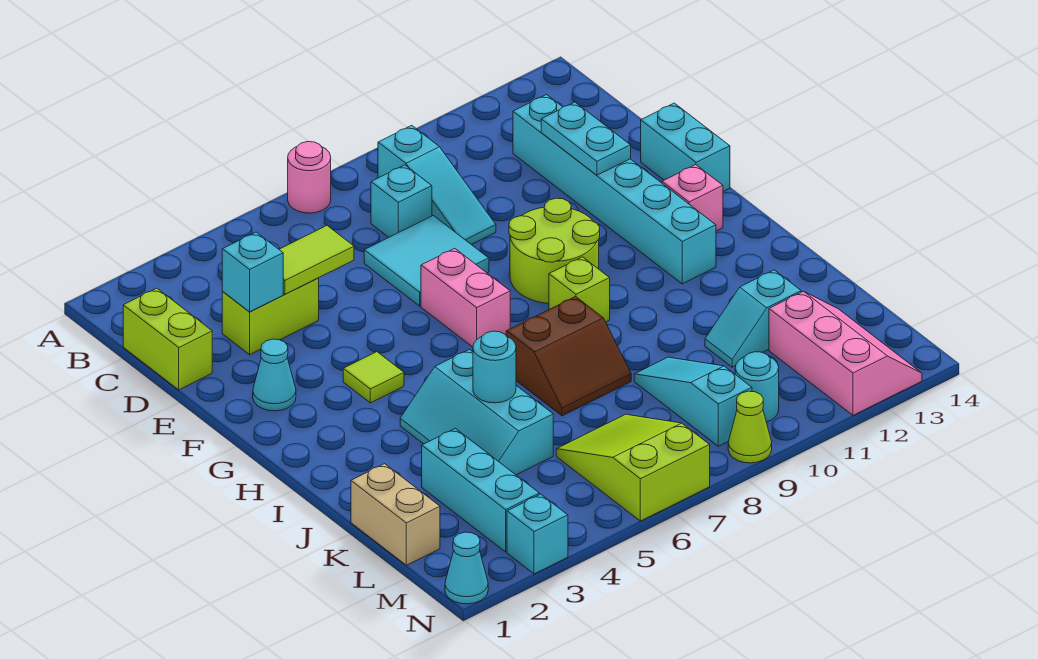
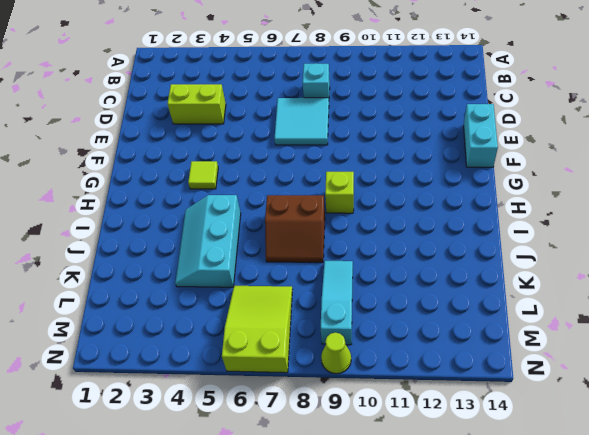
none -> pink 1x1 round brick [288,142,331,213]
none -> cyan 1x3 slope [378,125,496,245]
none -> lime 1x2 brick [123,288,212,390]
none -> cyan 1x6 brick [513,95,716,284]

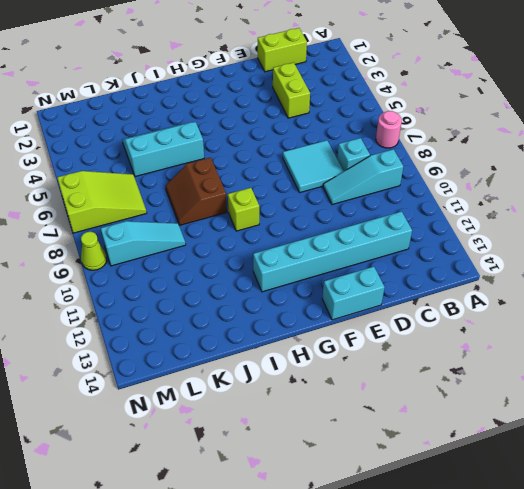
none -> cyan 1x1 cone [253,339,296,411]
none -> pink 1x2 brick [421,248,510,347]
none -> lime 2x2 round brick [509,198,600,304]
none -> lime 1x1 tile [343,352,404,403]

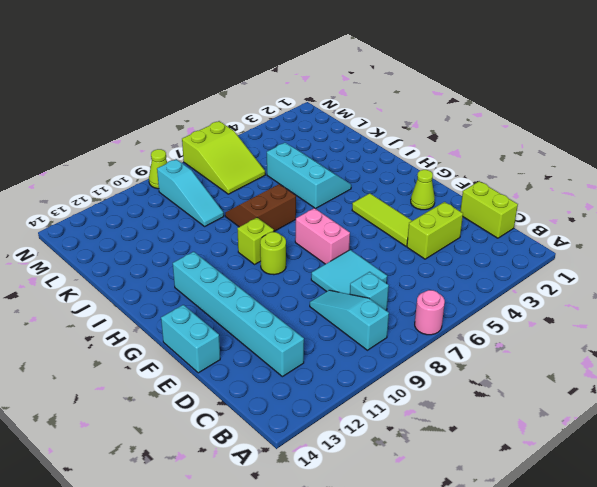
lime 1x3 tile [352,193,412,246] -> lime 1x1 tile [343,352,404,403]
lime 1x1 cone [411,170,435,210] -> cyan 1x1 cone [253,339,296,411]
lime 1x1 round brick [260,232,286,275] -> lime 2x2 round brick [509,198,600,304]
none -> pink 1x1 brick [662,165,723,231]
none -> tan 1x2 brick [351,464,440,565]
none -> cyan 1x3 brick [422,428,539,552]
none -> cyan 1x2 slope [705,270,801,367]

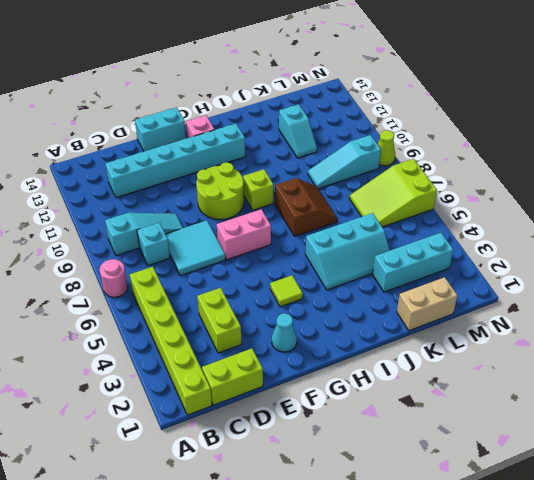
lime 1x6 brick [130,267,212,415] -> none
none -> pink 2x3 slope [769,291,922,415]
none -> cyan 1x1 round brick [735,352,779,422]
none -> cyan 1x1 cone [445,532,488,604]
none -> cyan 1x1 brick [507,494,568,574]

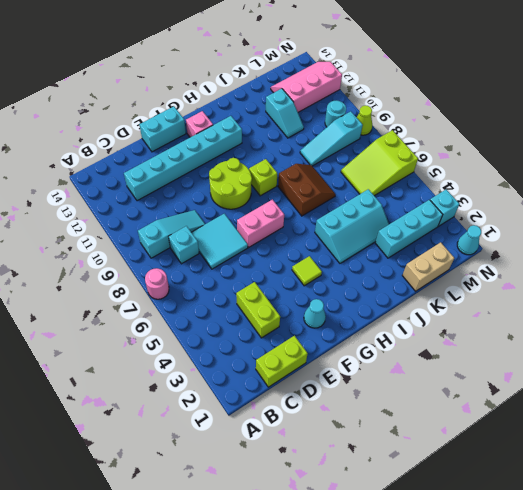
none -> cyan 1x1 brick [222,232,283,312]
none -> lime 1x2 tile [279,226,354,294]
none -> cyan 1x2 plate [541,102,631,175]
none -> cyan 1x1 round brick [473,331,516,403]

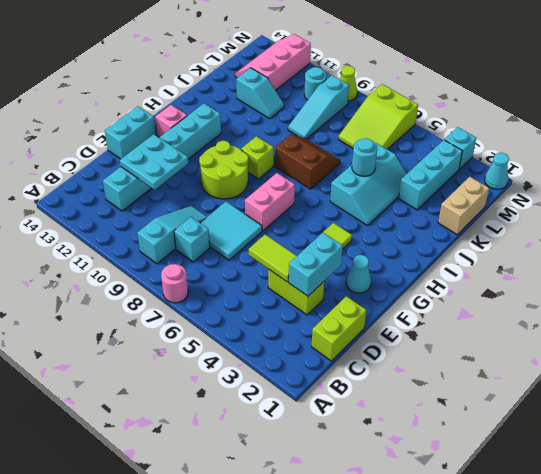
cyan 1x2 brick [289,233,343,296] -> cyan 1x1 brick [222,232,283,312]
cyan 2x2 plate [120,134,188,190] -> cyan 1x2 plate [541,102,631,175]

